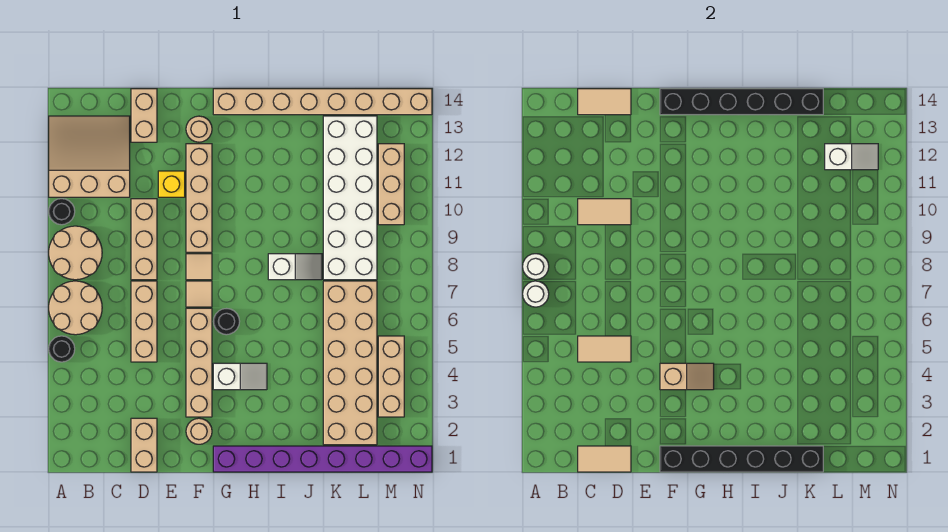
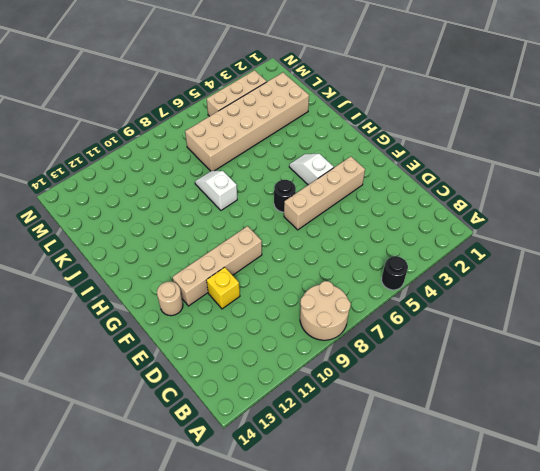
none -> tan 2x2 round brick [49,281,102,335]
none -> black 1x1 round brick [49,199,75,225]
none -> tan 3x3 slope [49,116,130,197]
none -> tan 1x2 brick [131,418,157,472]

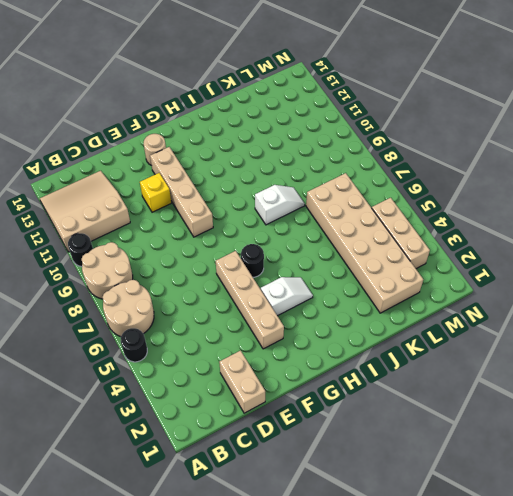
none -> tan 1x3 brick [131,281,157,362]
none -> tan 1x3 brick [131,199,157,280]
none -> tan 1x2 brick [131,89,157,142]
none -> tan 1x1 round brick [186,418,212,444]

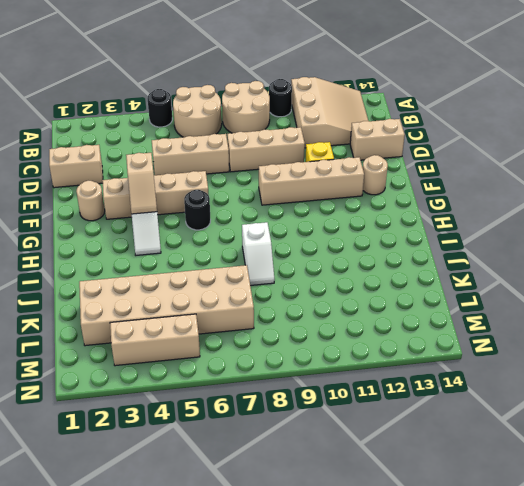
none -> tan 1x1 tile [186,281,212,307]
none -> tan 1x1 tile [186,254,212,280]
none -> purple 1x8 brick [213,446,432,472]
none -> tan 1x8 brick [213,89,432,115]

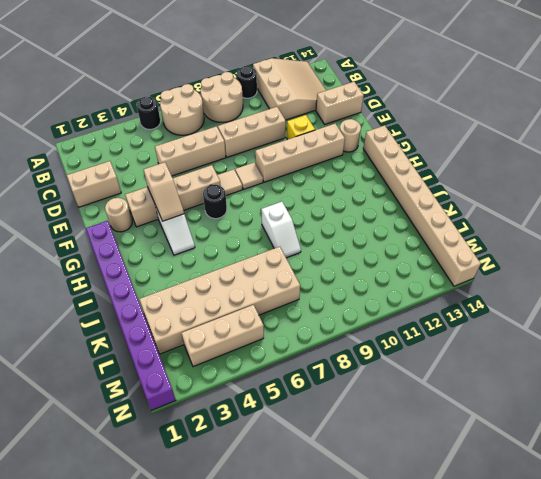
none -> white 2x6 brick [323,116,377,280]
none -> tan 1x3 brick [378,144,404,225]
none -> white 1x1 round brick [523,281,549,307]
none -> white 1x1 round brick [523,254,549,280]

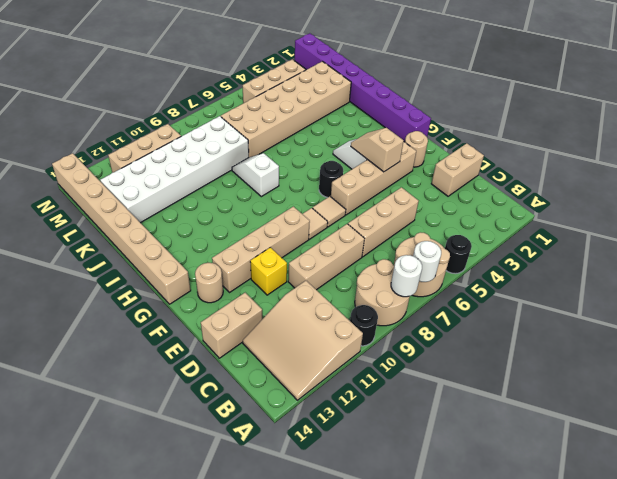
none -> tan 1x2 tile [578,446,631,472]
none -> tan 1x2 tile [578,336,631,362]
none -> tan 1x2 tile [578,199,631,225]
none -> tan 1x2 tile [578,89,631,115]

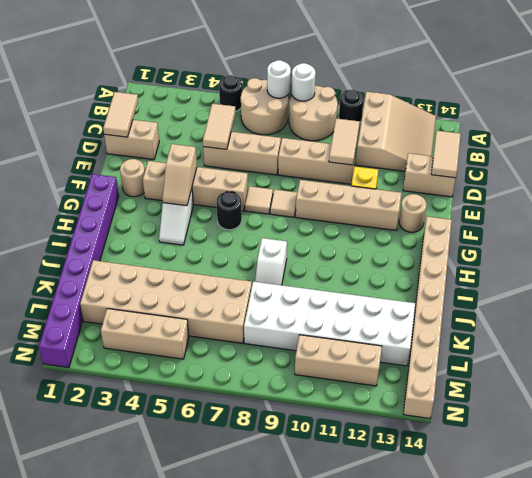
none -> black 1x6 brick [660,446,823,472]
none -> black 1x6 brick [660,89,823,115]
none -> white 1x2 slope [825,144,878,170]

